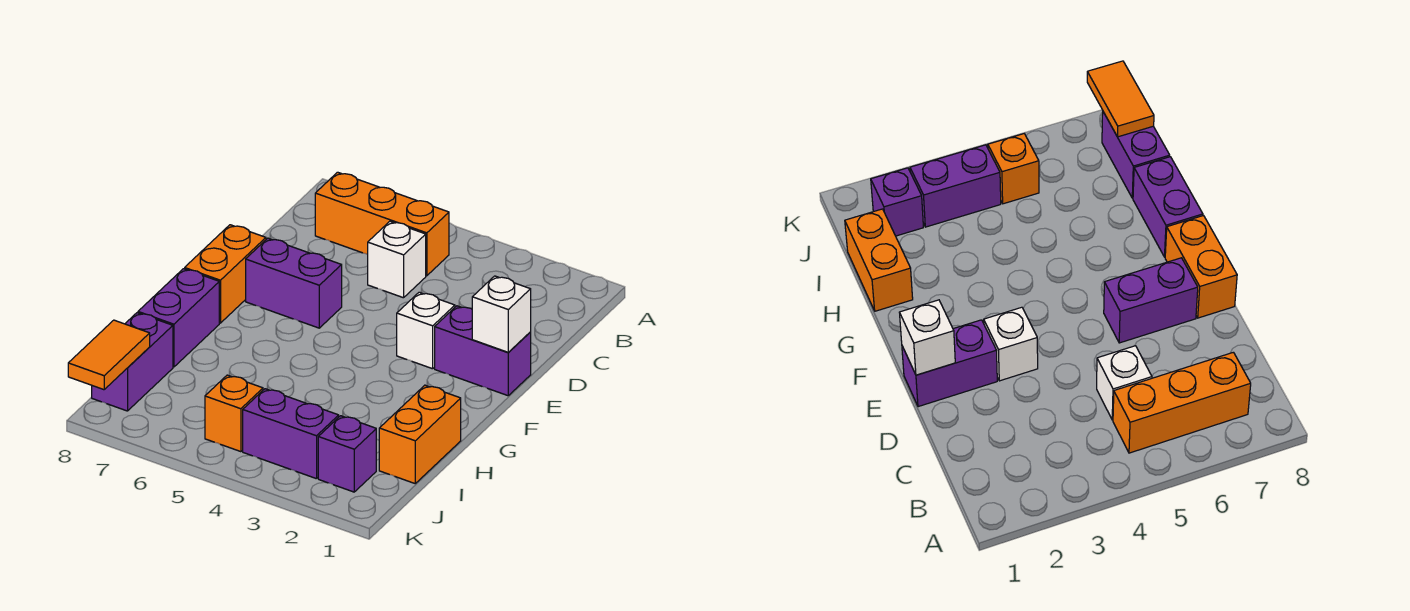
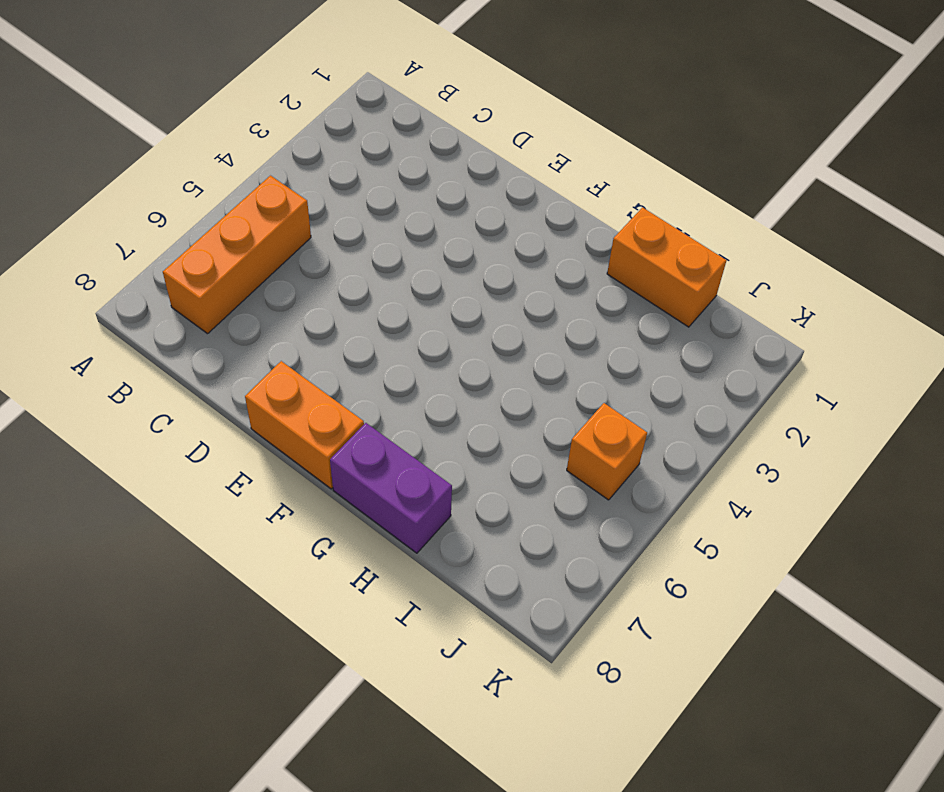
none -> white 1x1 brick [368,221,426,298]
none -> purple 1x2 brick [435,306,531,396]
none -> white 1x1 brick [397,292,455,369]

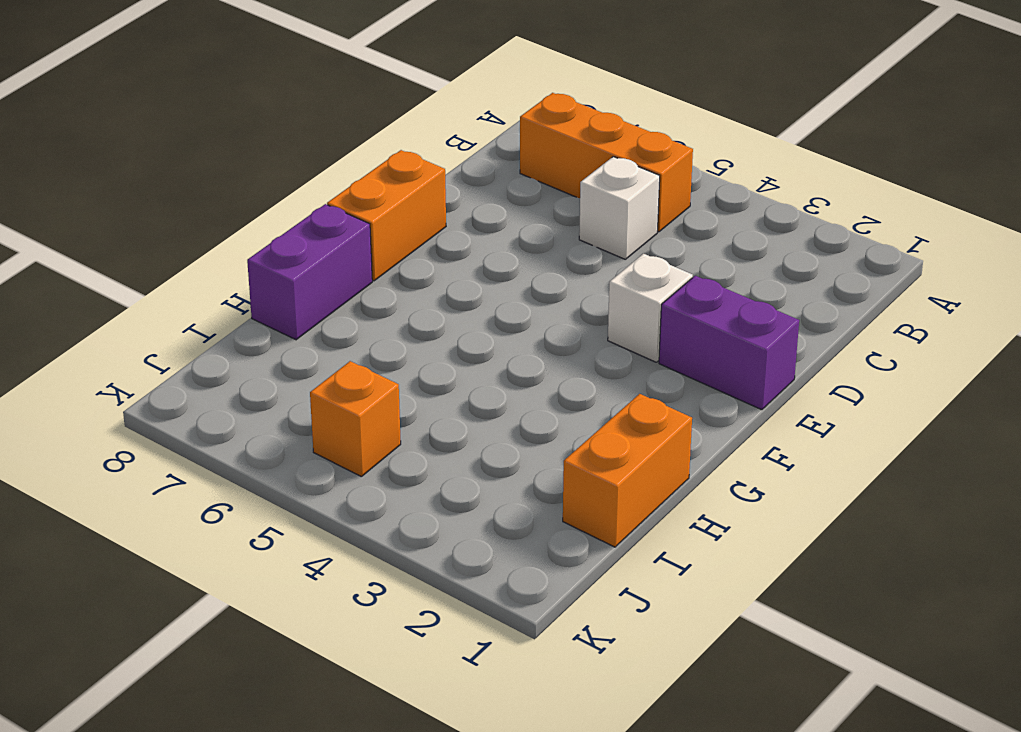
none -> purple 1x2 brick [246,238,342,328]
none -> purple 1x2 brick [92,313,173,411]
none -> purple 1x1 brick [318,416,376,492]

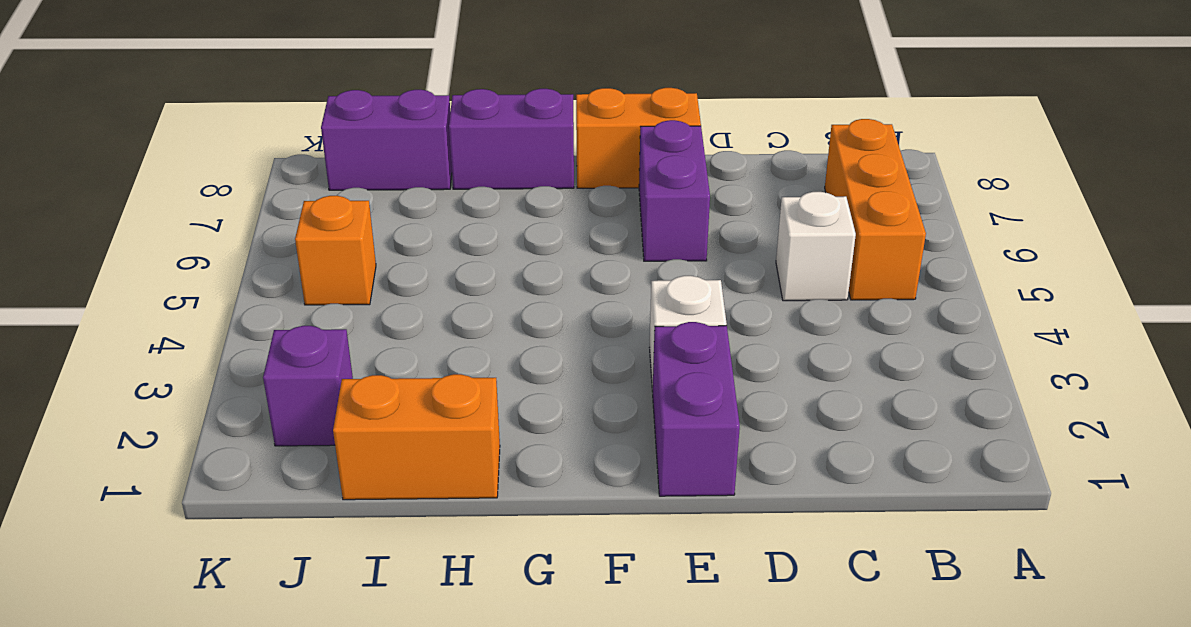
none -> purple 1x2 brick [243,389,339,479]
none -> white 1x1 brick [472,276,531,352]
none -> orange 1x2 tile [68,320,150,390]

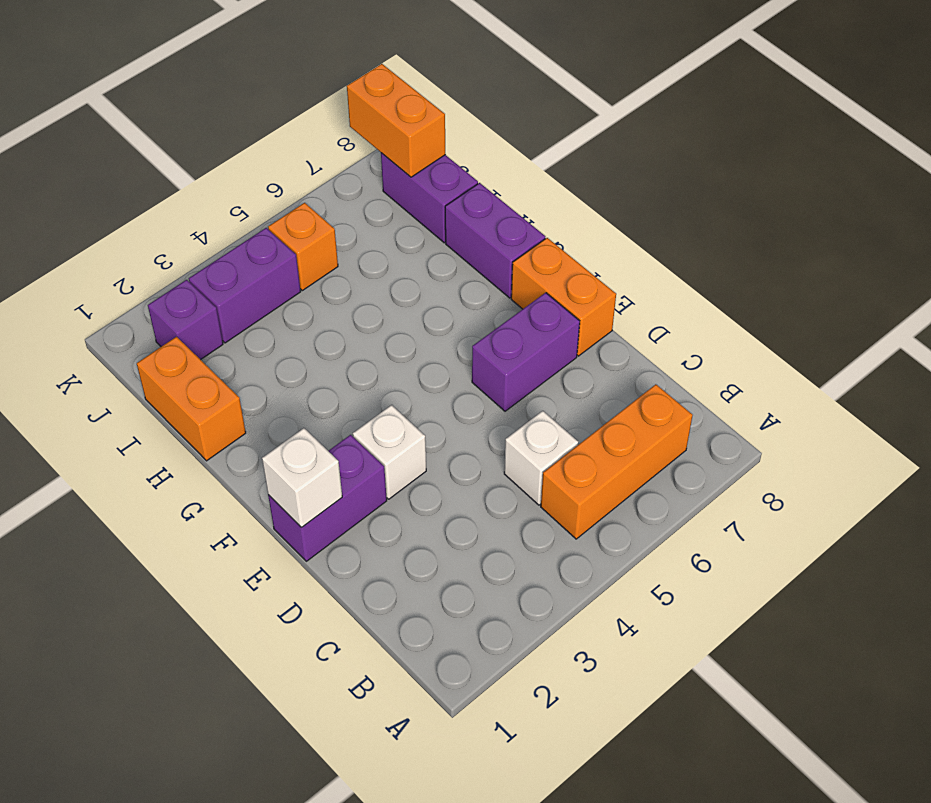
orange 1x2 brick [347,64,446,177] -> orange 1x2 tile [68,320,150,390]

